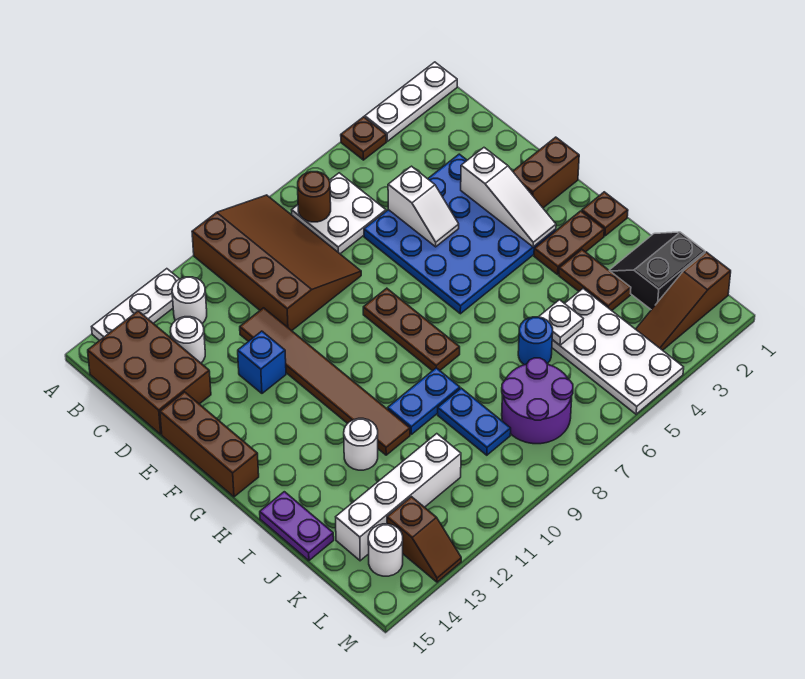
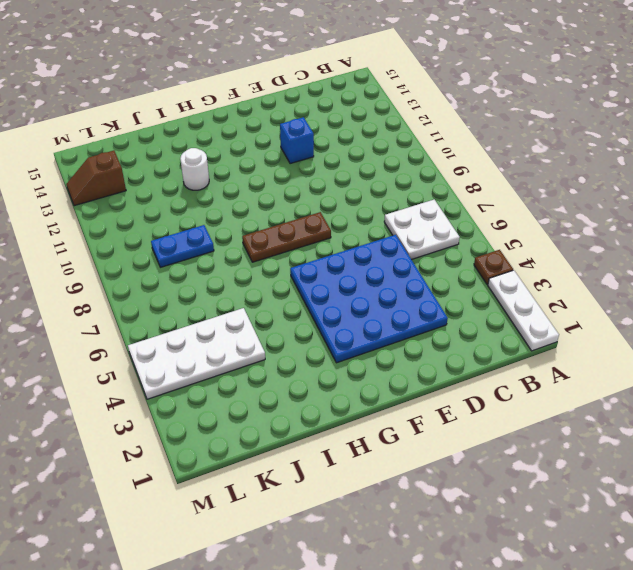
none -> brown 3x4 slope [192,195,361,331]
none -> white 1x3 plate [92,269,179,341]
none -> white 1x1 round brick [172,277,207,323]
none -> brown 2x3 brick [88,311,211,434]

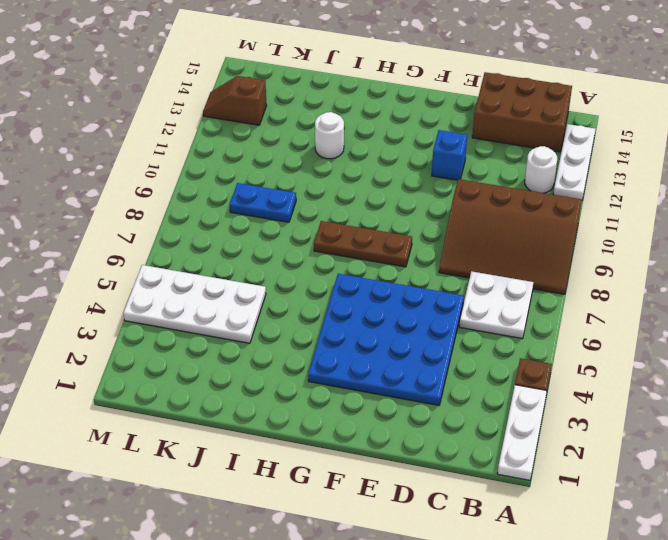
none -> white 1x1 round brick [170,317,205,363]
none -> brown 1x6 tile [240,308,410,455]
none -> brown 1x3 brick [160,392,259,497]
none -> brown 1x2 brick [513,137,579,208]

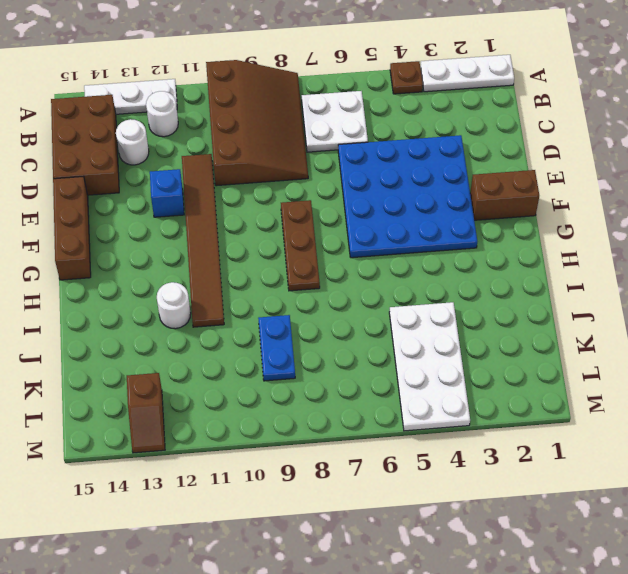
none -> brown 1x1 plate [582,192,628,236]
none -> brown 1x2 plate [534,211,604,275]
none -> brown 1x2 plate [559,250,631,311]
none -> blue 1x2 plate [388,368,460,434]

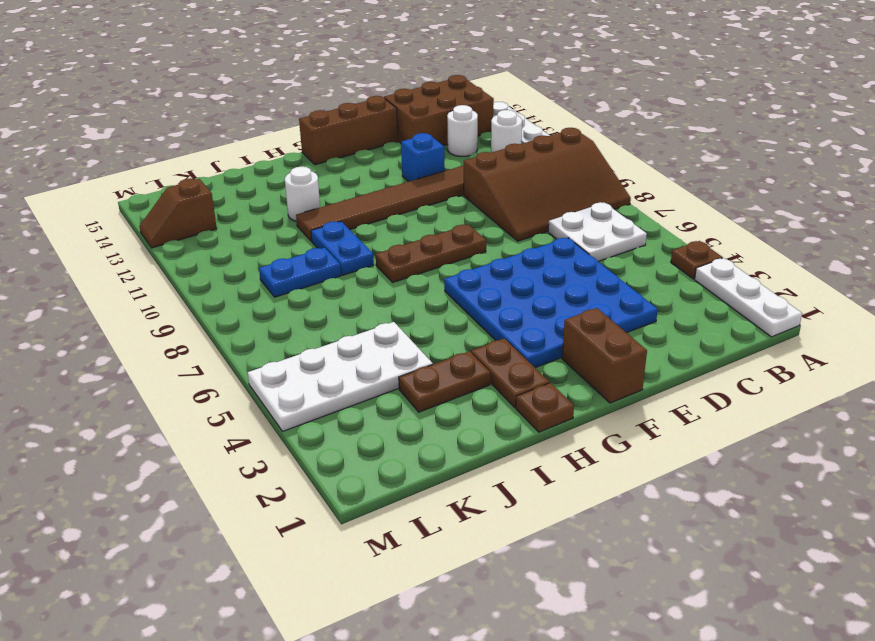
none -> purple 1x2 plate [260,492,334,561]
none -> black 2x2 slope [609,232,705,310]
none -> blue 1x1 round brick [518,317,553,365]
none -> purple 2x2 round brick [502,358,573,444]

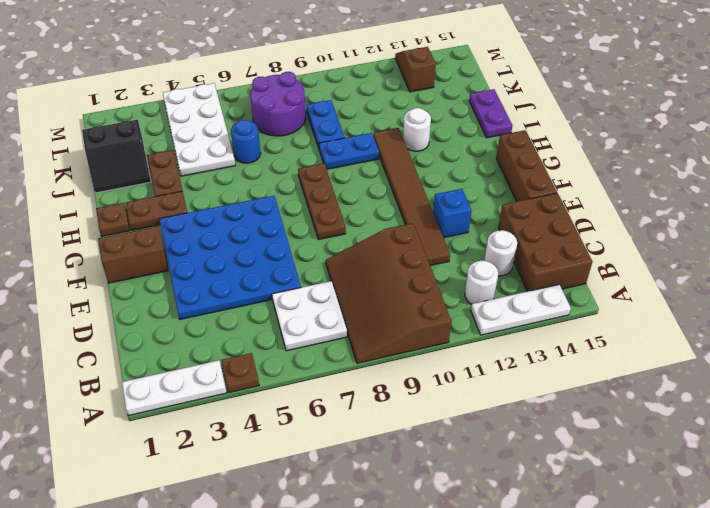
none -> white 1x4 brick [336,434,461,561]
none -> brown 1x3 slope [636,252,731,350]
none -> white 1x1 round brick [368,524,403,576]
none -> brown 1x1 round brick [298,172,331,222]

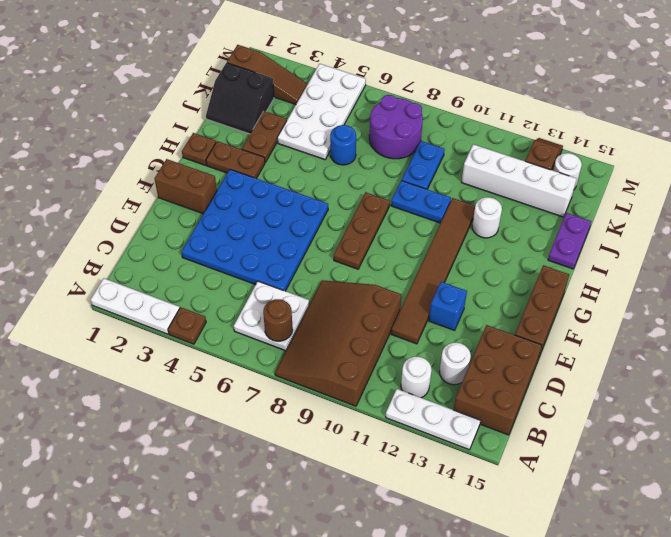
none -> white 1x2 slope [388,166,459,247]
none -> white 1x3 slope [461,148,556,247]
none -> white 1x1 plate [539,300,583,345]

